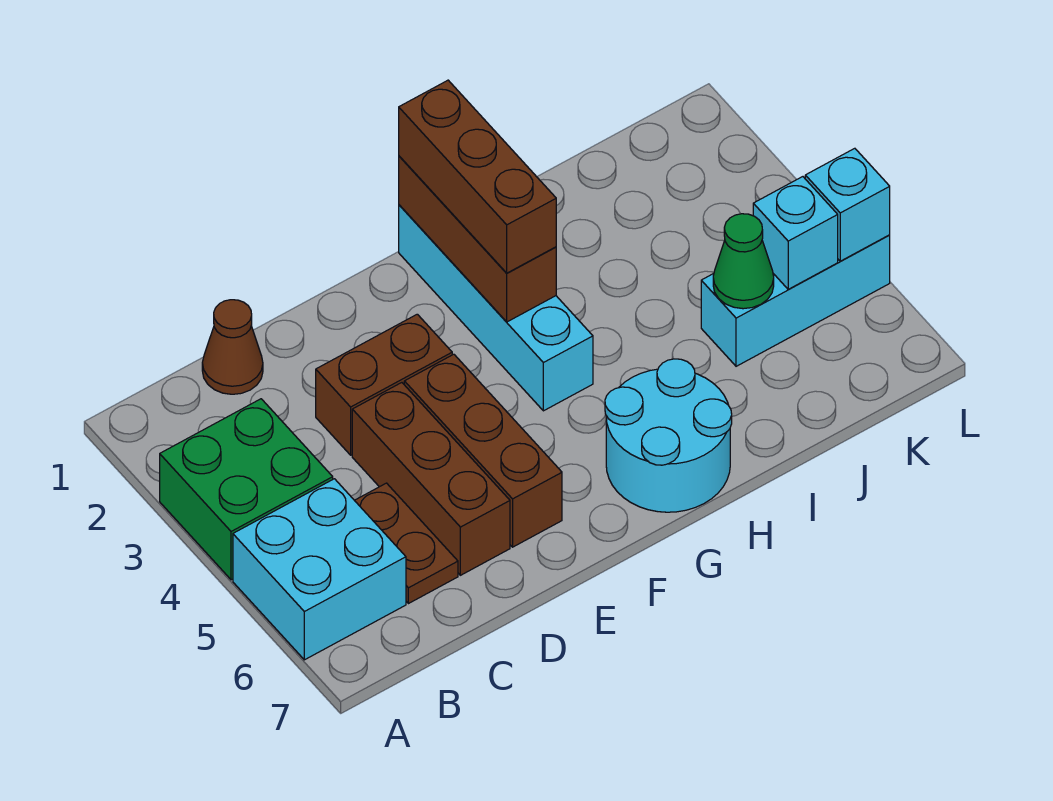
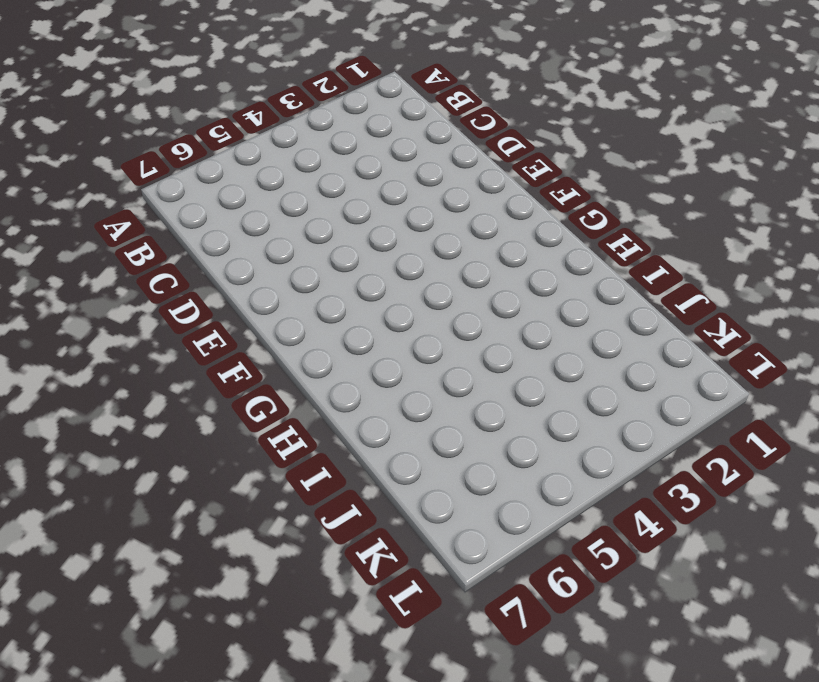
none -> green 2x2 brick [160,399,333,580]
none -> cyan 2x2 brick [233,479,406,660]
none -> brown 1x1 cone [202,300,263,394]

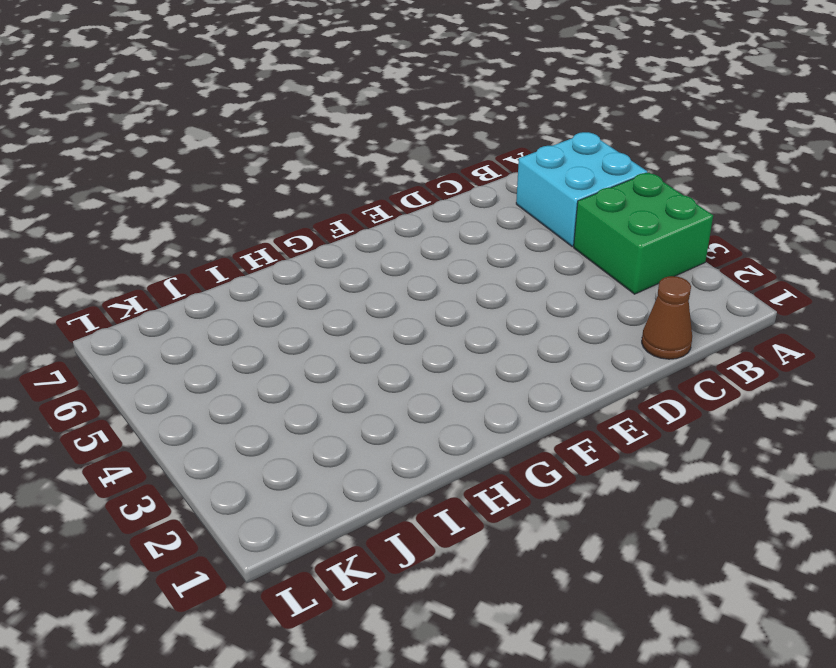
none -> brown 1x2 plate [354,483,458,604]
none -> brown 1x2 brick [316,314,452,455]
none -> brown 1x3 brick [352,383,510,575]

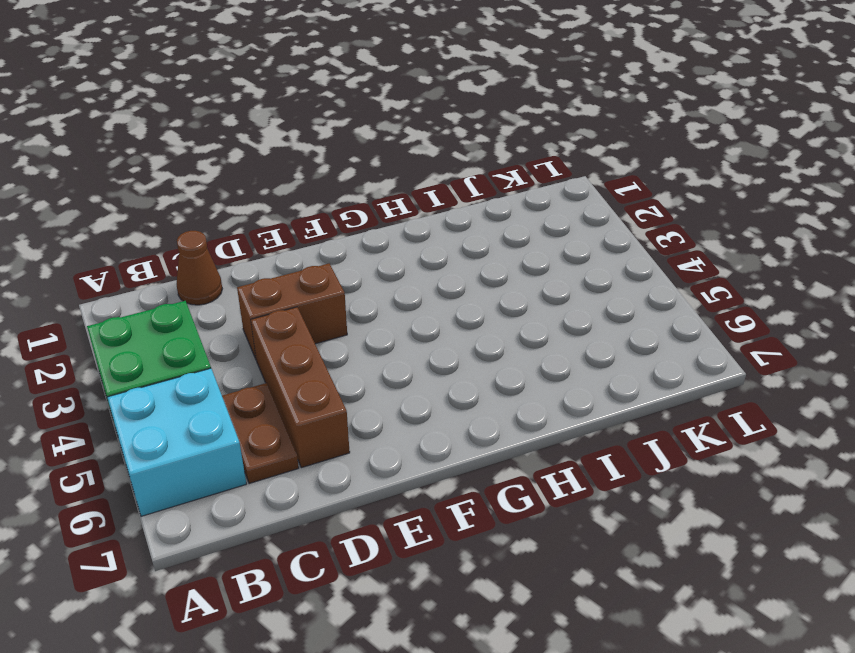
none -> brown 1x3 brick [404,354,562,547]
none -> cyan 1x4 brick [399,205,593,411]
none -> cyan 2x2 round brick [605,359,732,512]

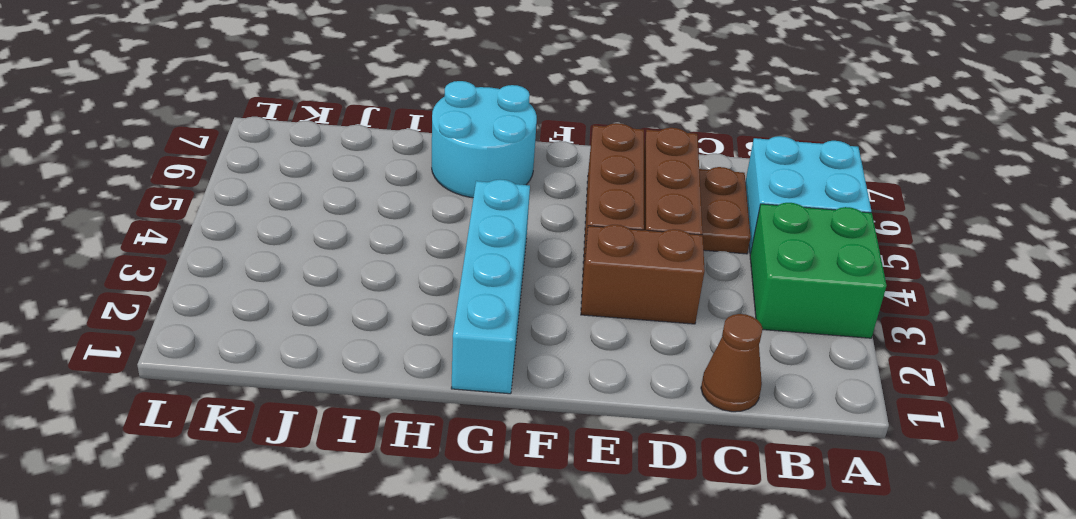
none -> cyan 1x3 brick [701,235,890,366]
none -> brown 1x3 brick [399,156,556,322]
none -> green 1x1 cone [713,214,774,309]

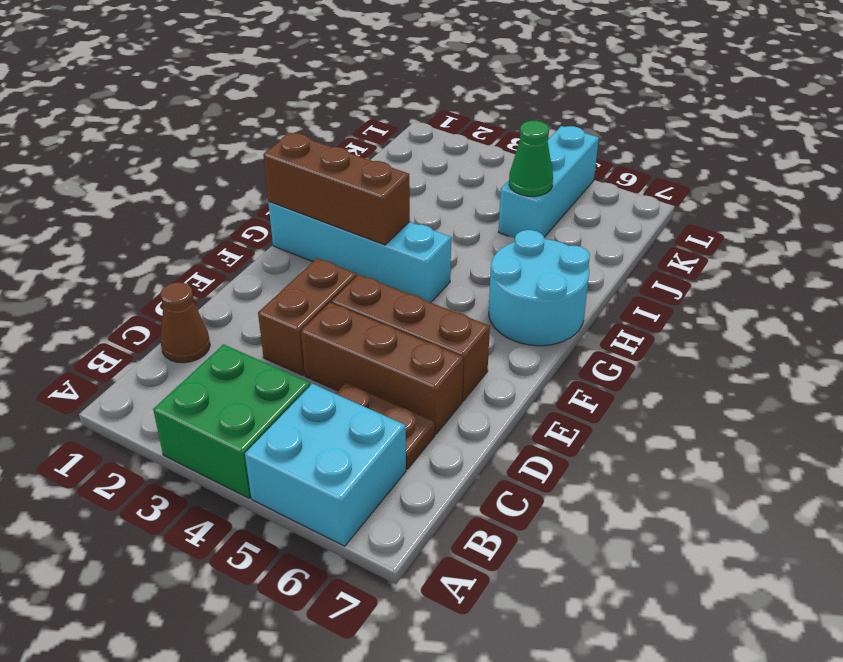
none -> cyan 1x1 brick [753,177,838,289]
none -> cyan 1x1 brick [805,148,890,261]
none -> brown 1x3 brick [399,80,556,273]

